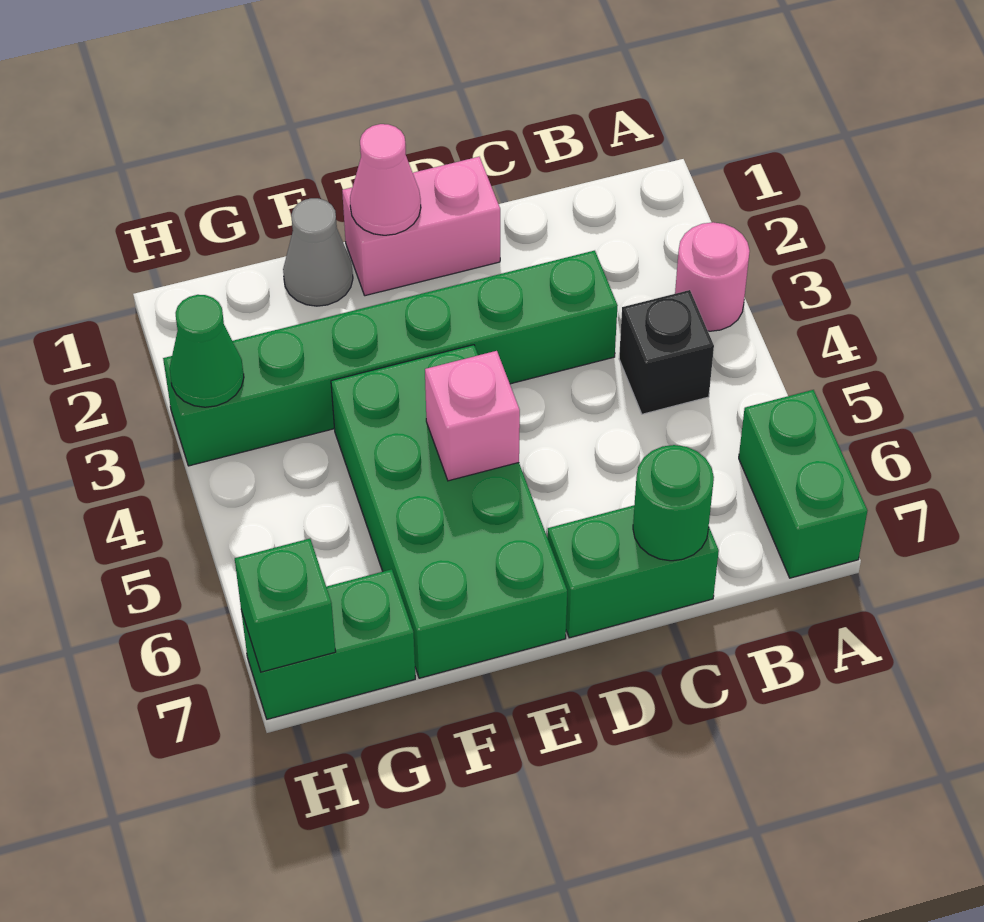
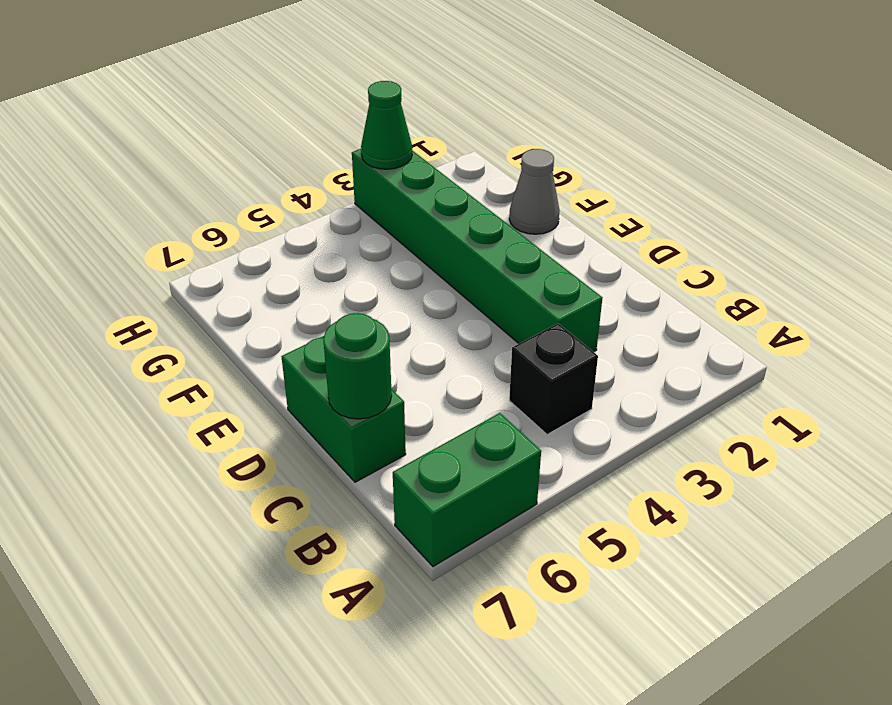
none -> pink 1x1 round brick [675,222,750,331]
none -> pink 1x2 brick [342,157,500,296]
none -> green 2x4 brick [331,345,567,678]

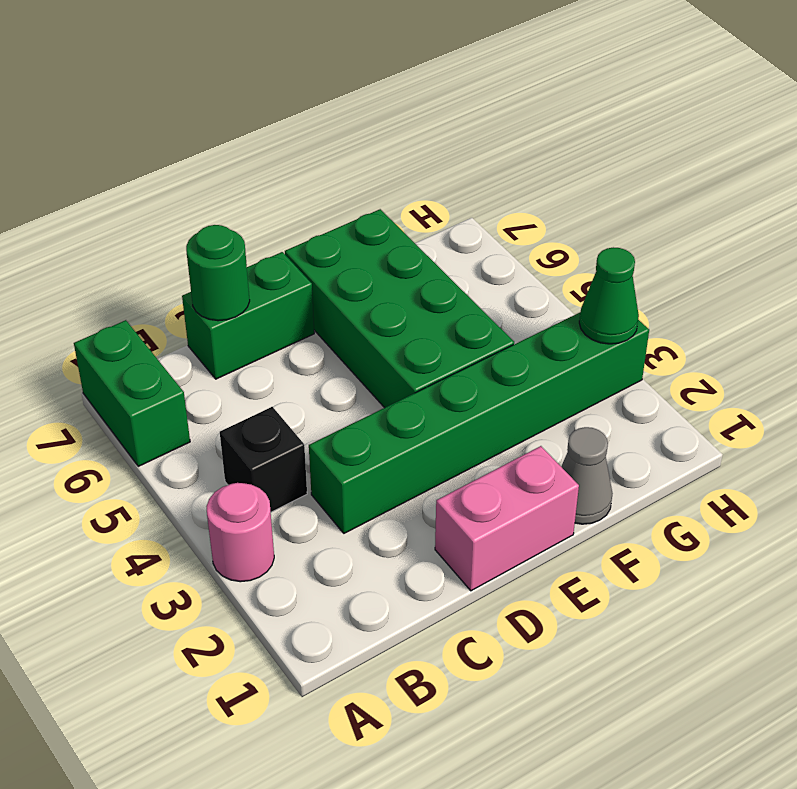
none -> green 1x2 brick [241,569,415,719]
none -> pink 1x1 cone [350,124,421,235]
none -> pink 1x1 brick [425,351,520,481]

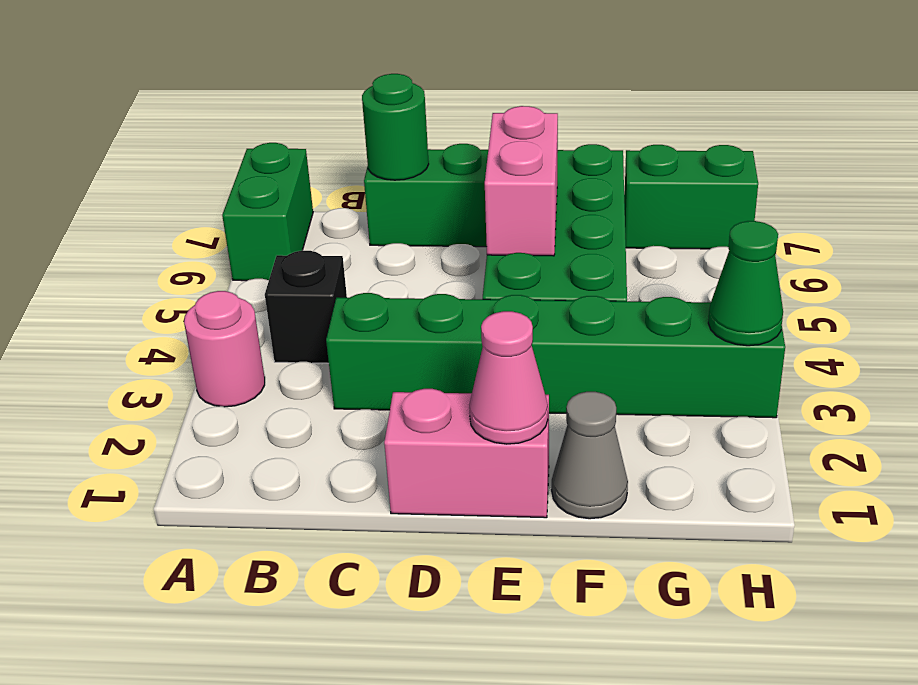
pink 1x2 brick [485,106,558,256] -> pink 1x1 brick [425,351,520,481]
none -> green 1x1 brick [235,539,336,672]

